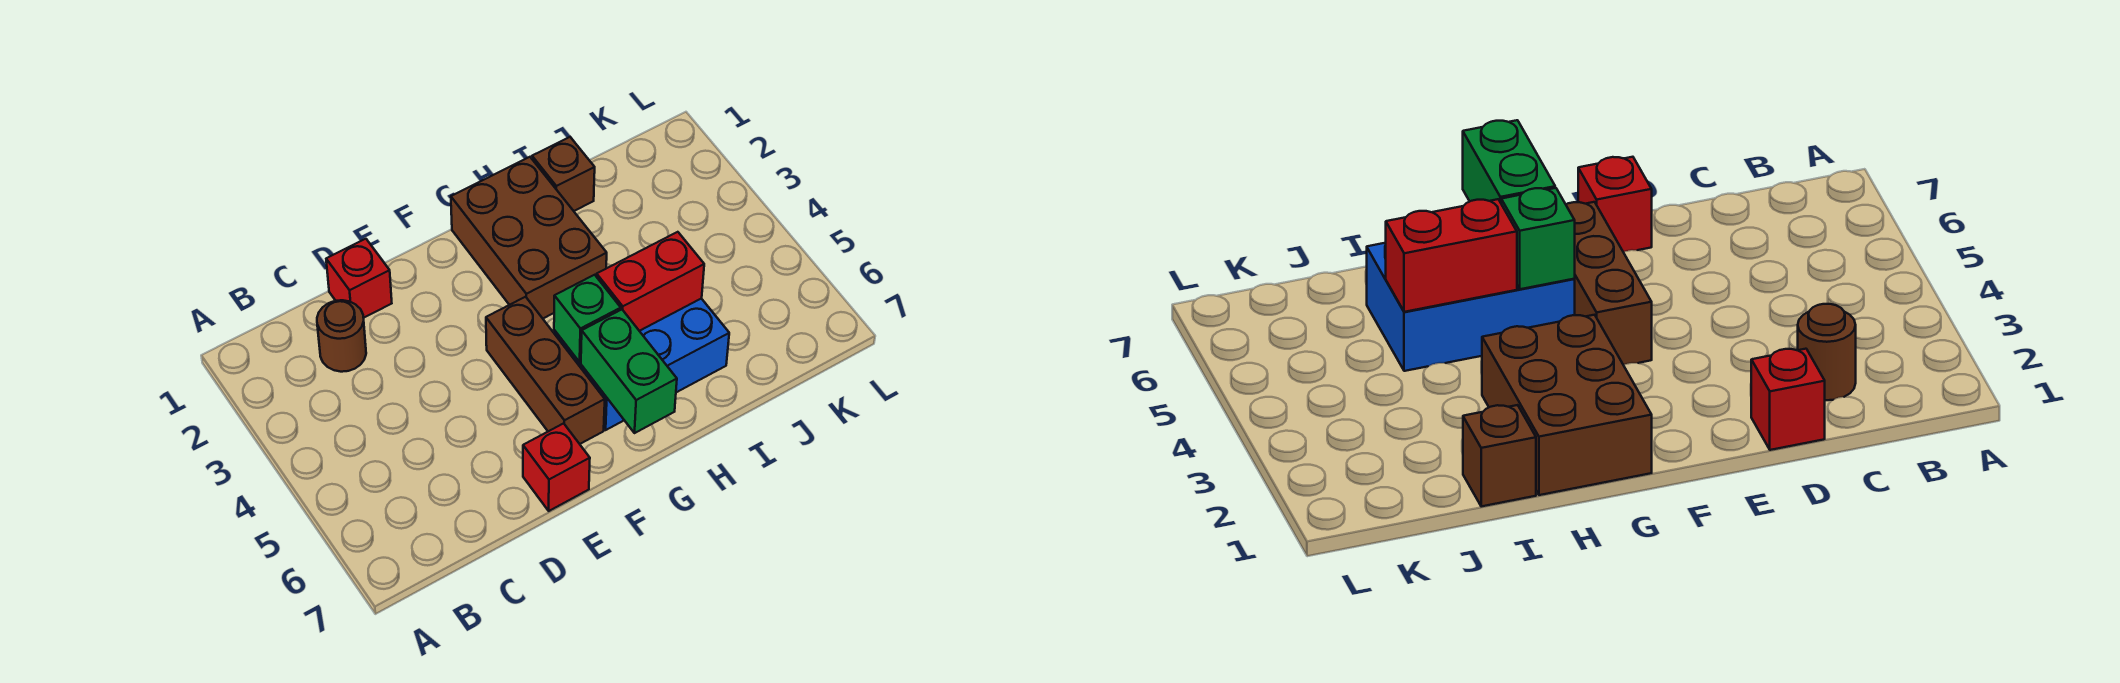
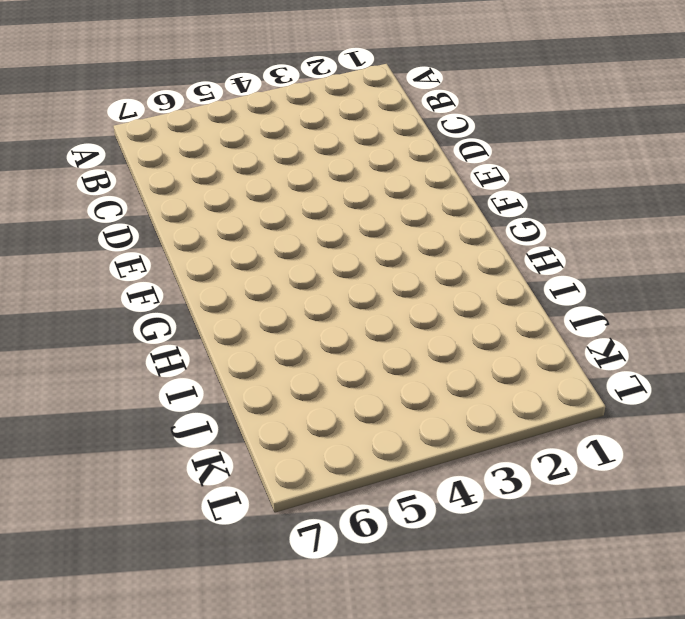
none -> brown 1x1 round brick [317,300,366,372]
none -> red 1x1 brick [326,239,392,318]

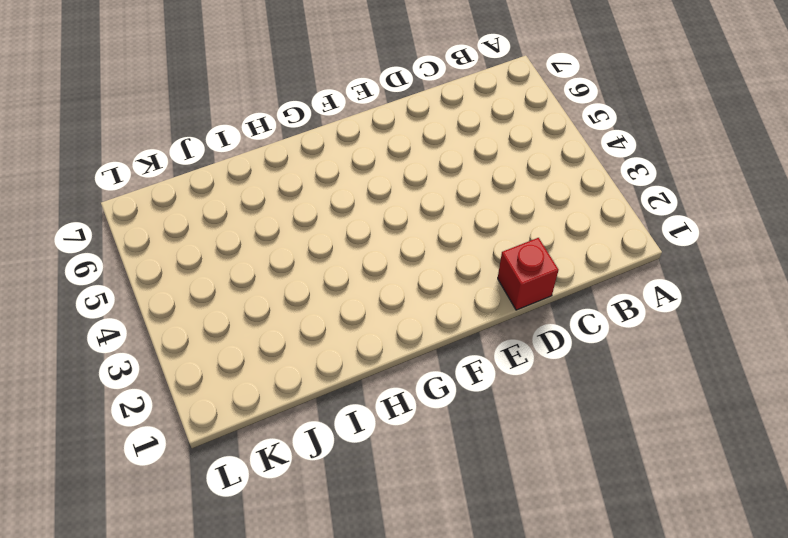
none -> brown 1x1 round brick [317,300,366,372]
none -> red 1x1 brick [523,423,590,511]

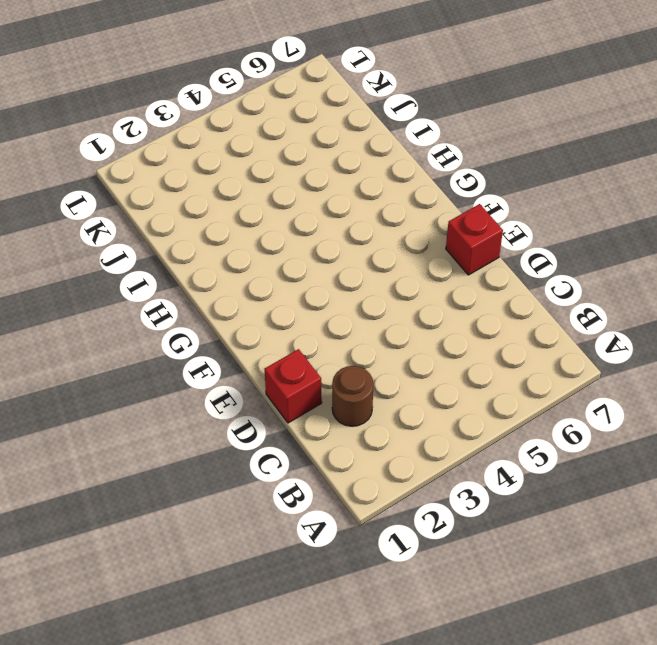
none -> brown 1x3 brick [486,297,605,444]
none -> brown 2x3 brick [451,157,607,318]

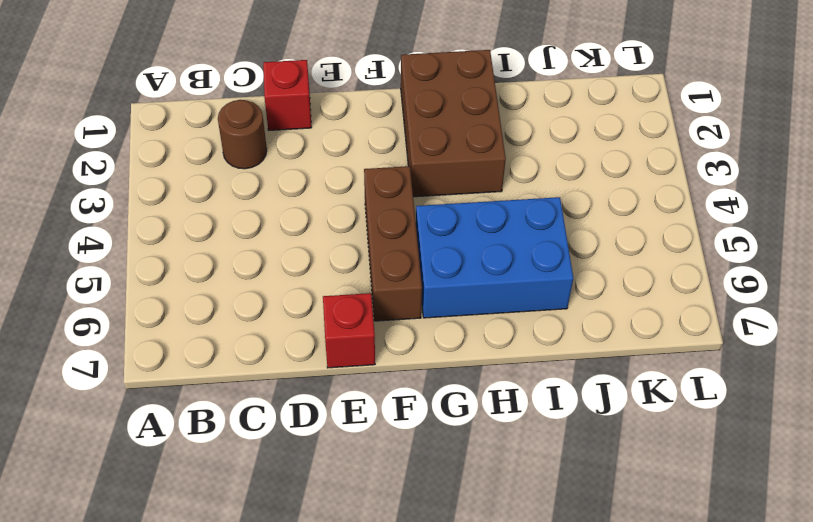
none -> brown 1x1 brick [532,137,595,211]
none -> green 1x1 brick [554,275,621,362]

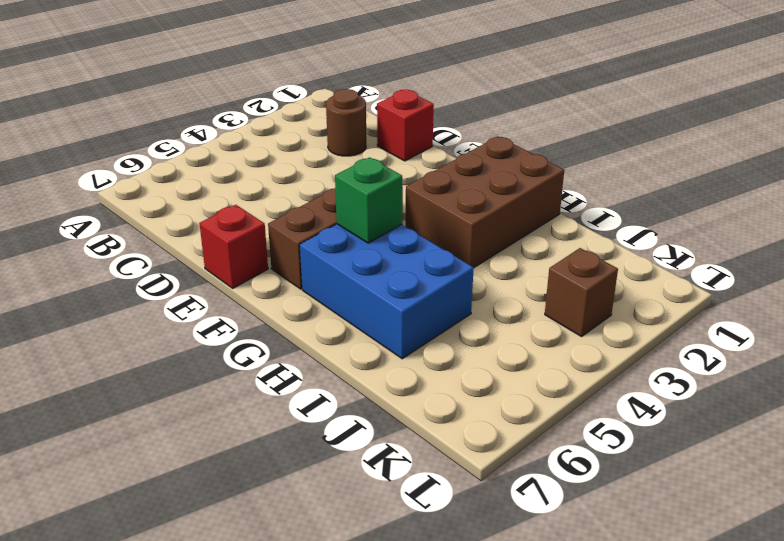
brown 1x1 brick [545,248,618,337] -> brown 1x1 brick moved to [532,137,595,211]
none -> green 1x2 brick [581,310,677,433]
none -> red 1x2 brick [597,232,704,331]

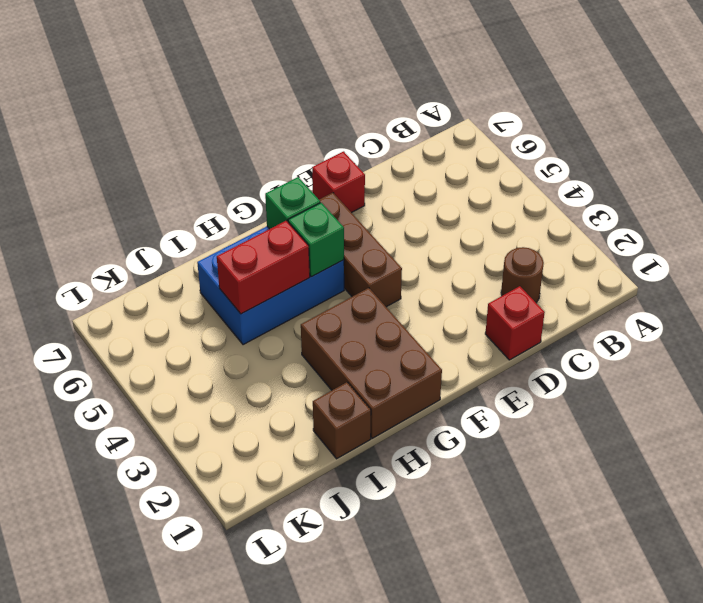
green 1x1 brick [265,177,320,229] -> green 1x2 brick [581,310,677,433]

